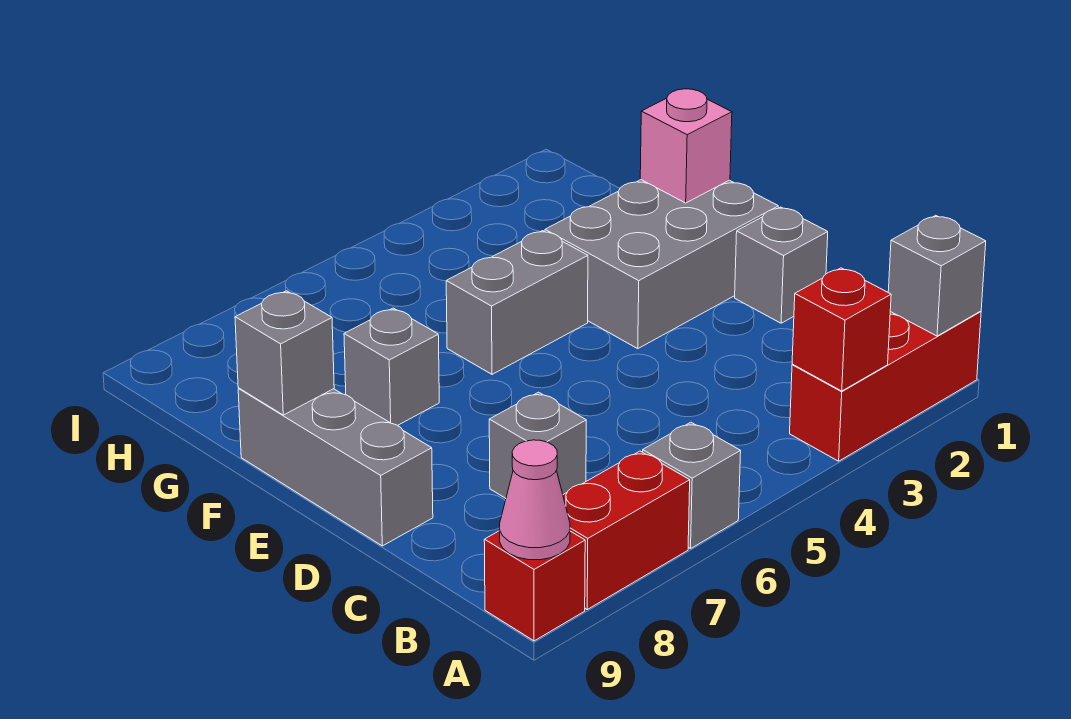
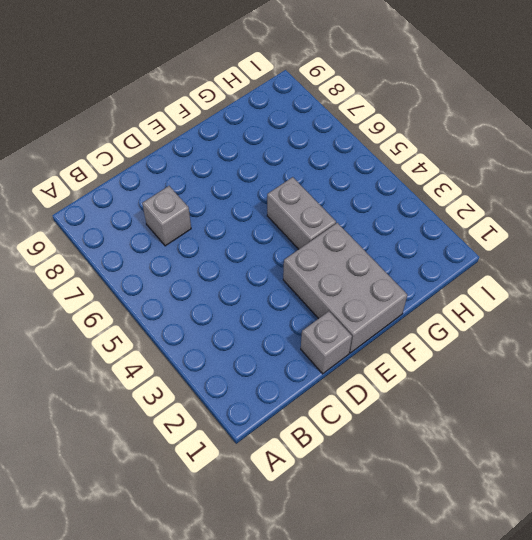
none -> red 1x3 brick [790,311,981,461]
none -> grey 1x1 brick [643,422,741,549]
none -> red 1x2 brick [563,451,690,609]

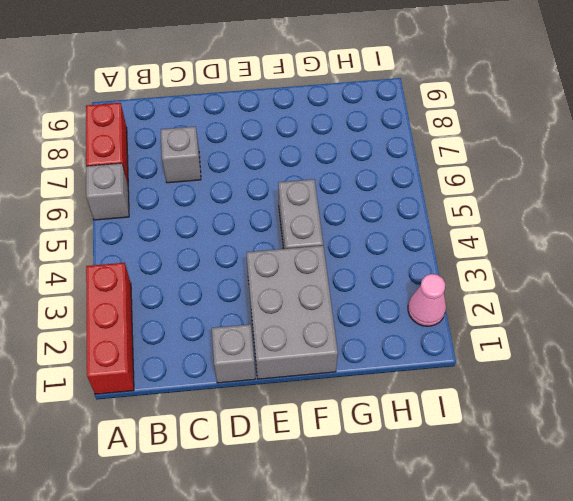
pink 1x1 cone [408,274,446,326] -> pink 1x1 cone moved to [499,440,570,560]
none -> red 1x1 brick [484,531,585,641]
none -> grey 1x3 brick [238,388,433,546]
none -> grey 1x1 brick [344,308,439,426]

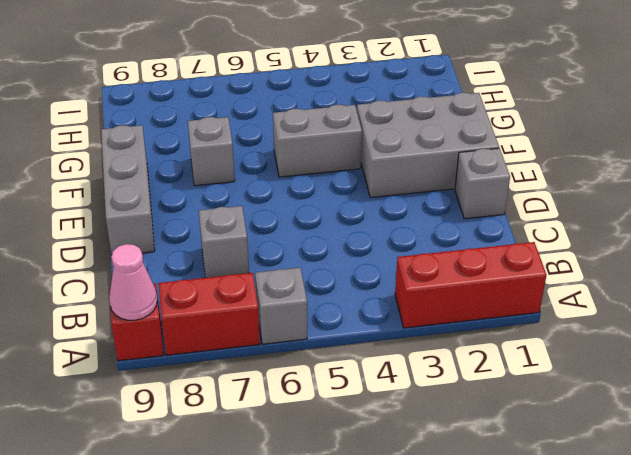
none -> grey 1x1 brick [888,215,986,336]
none -> red 1x1 brick [792,268,891,391]
none -> pink 1x1 brick [640,89,732,203]

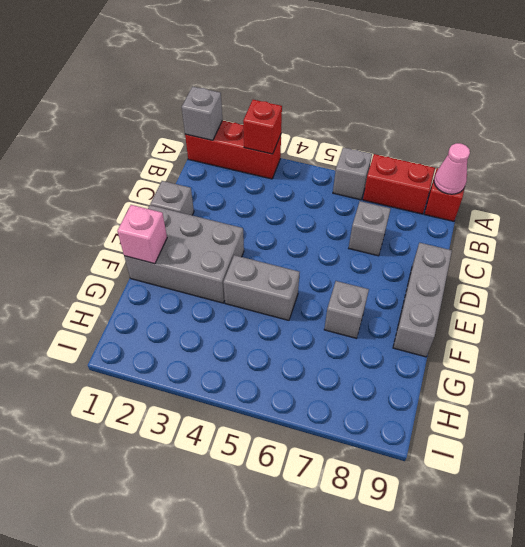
none -> grey 1x1 brick [235,291,334,415]

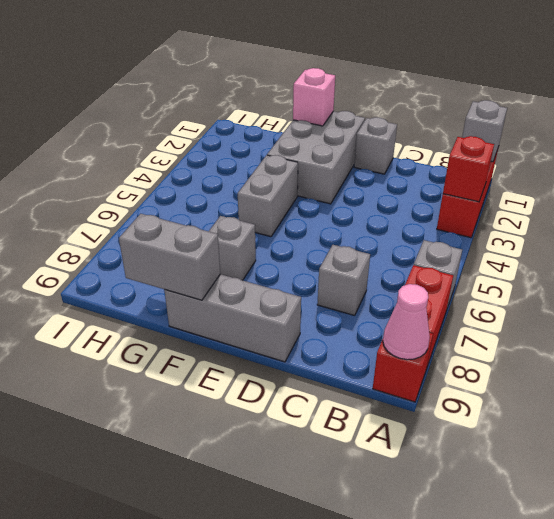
grey 1x2 brick [119,214,220,300] -> grey 1x1 brick [235,291,334,415]

